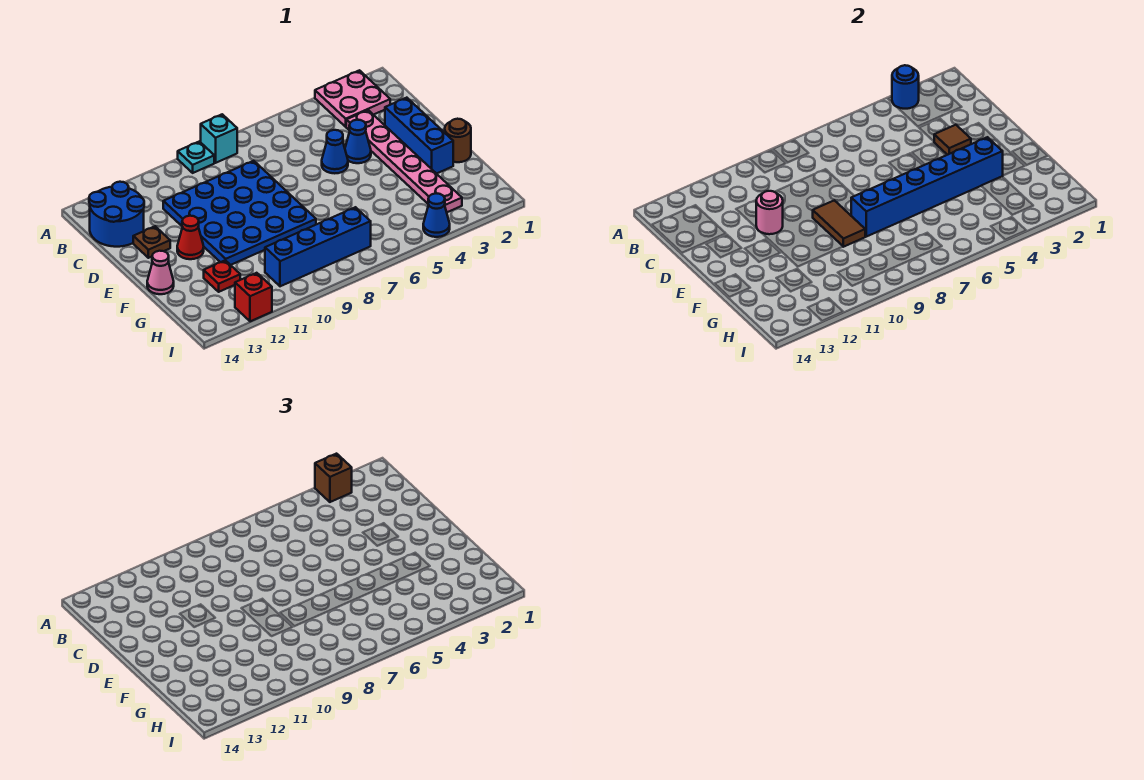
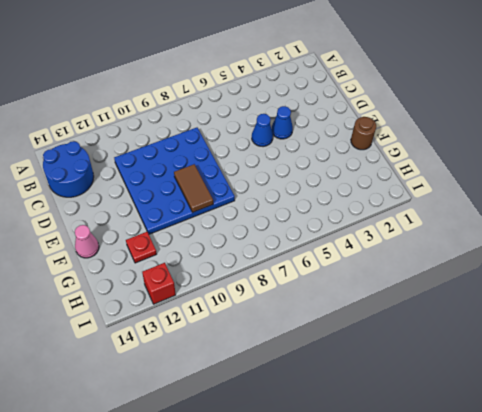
none -> pink 2x2 plate [315,70,390,127]
none -> cyan 1x1 brick [201,114,237,163]
none -> cyan 1x1 plate [178,141,214,173]

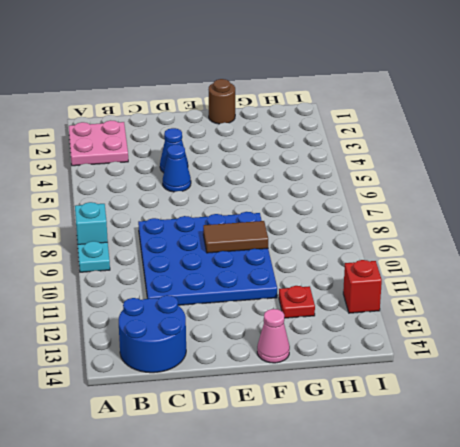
none -> pink 1x6 plate [346,110,462,212]
none -> blue 1x3 brick [385,98,453,174]
none -> brown 1x1 plate [133,226,170,258]

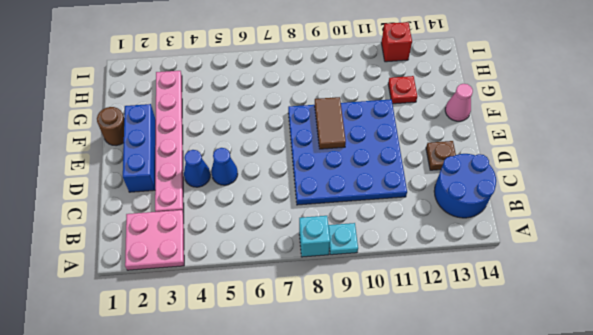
none -> red 1x1 cone [177,216,204,259]
none -> blue 1x4 brick [265,207,371,286]
none -> blue 1x1 cone [423,193,450,237]

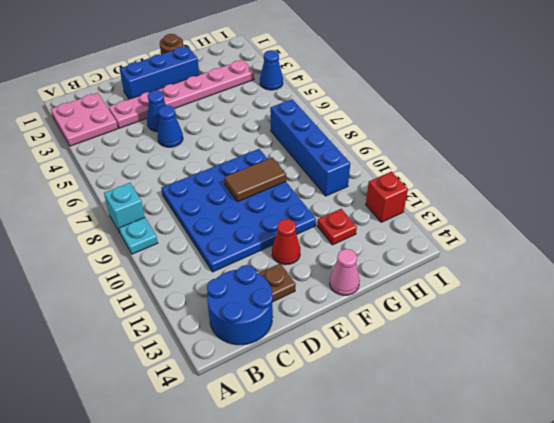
none -> blue 1x1 round brick [892,65,919,109]
none -> brown 1x1 tile [934,125,971,155]
none -> pink 1x1 round brick [756,191,783,234]

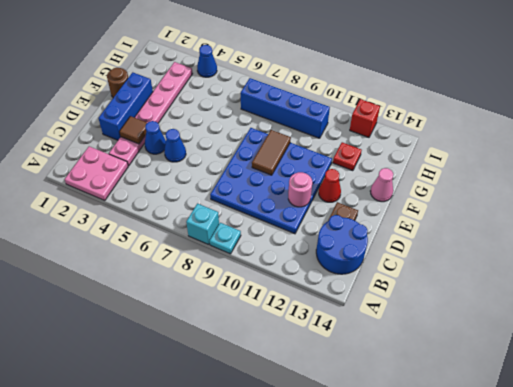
none -> blue 1x1 round brick [892,65,919,109]
none -> blue 1x6 brick [851,137,1003,237]
none -> brown 1x1 brick [315,454,352,502]

